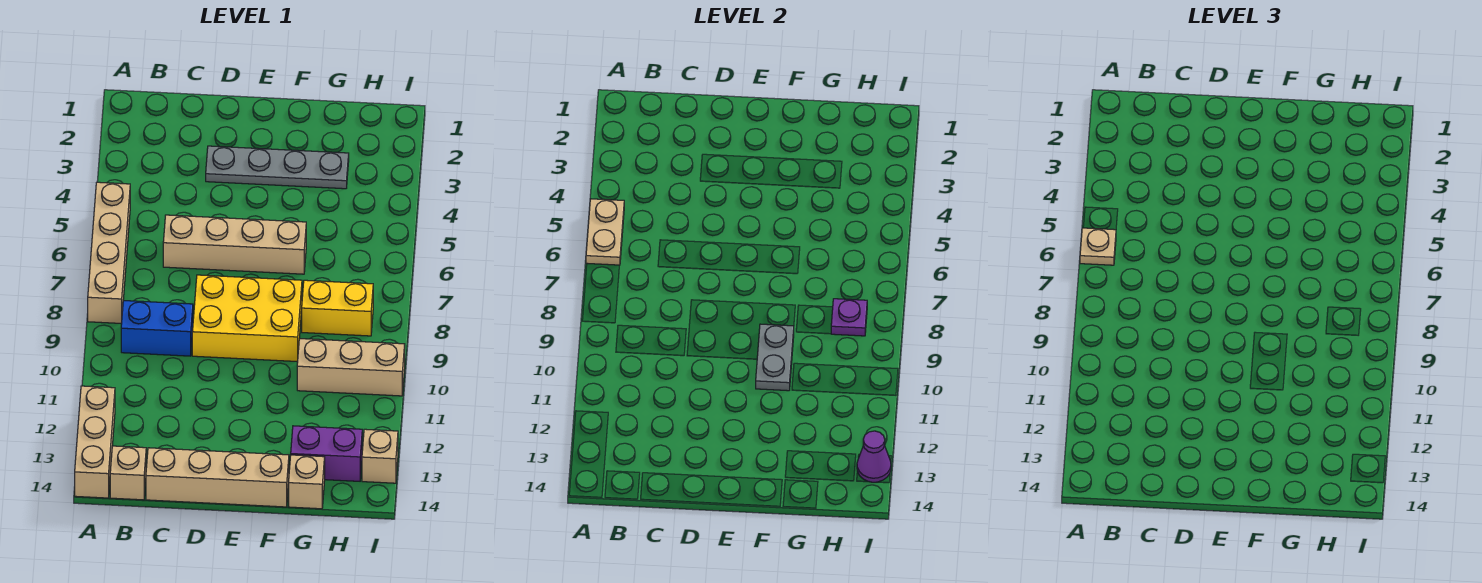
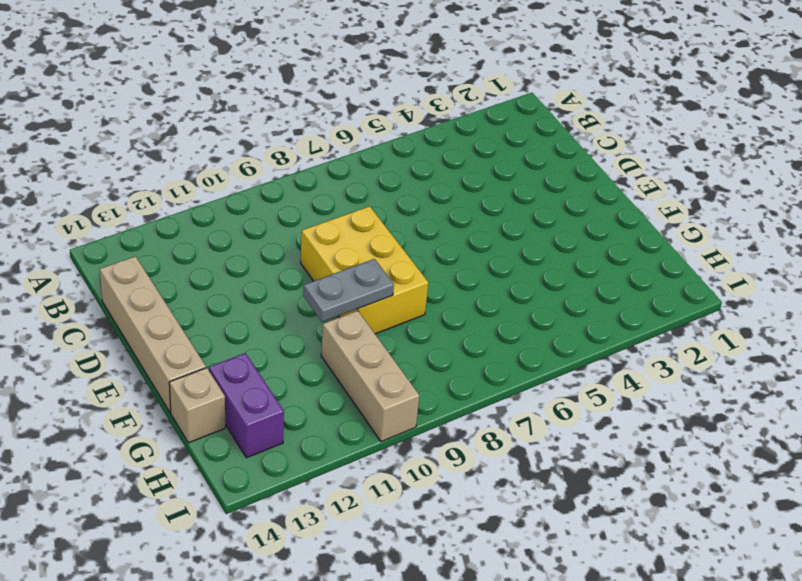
none -> tan 1x4 brick [88,182,130,324]
none -> tan 1x3 brick [75,386,115,498]
none -> blue 1x2 brick [121,301,193,356]

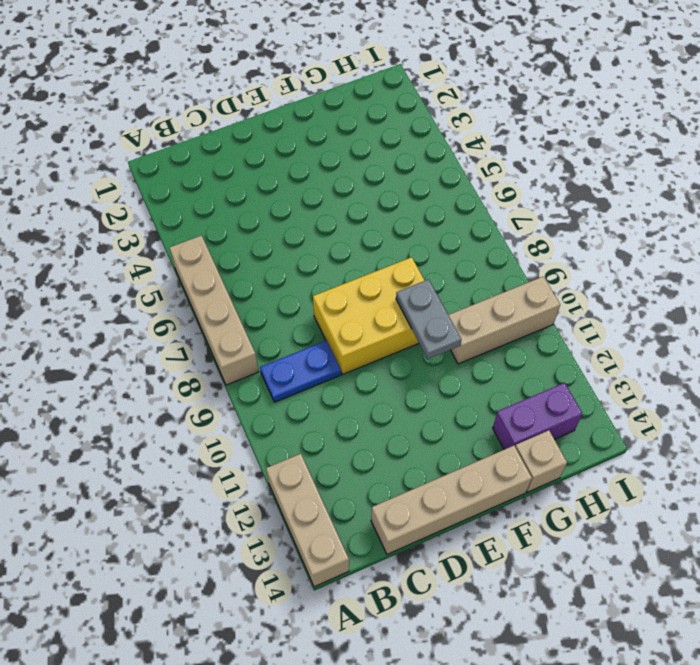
blue 1x2 plate [260,340,341,402] -> blue 1x2 brick [121,301,193,356]
none -> tan 1x1 brick [110,446,146,500]
none -> tan 1x4 brick [163,215,306,274]
none -> grey 1x4 plate [206,146,349,189]

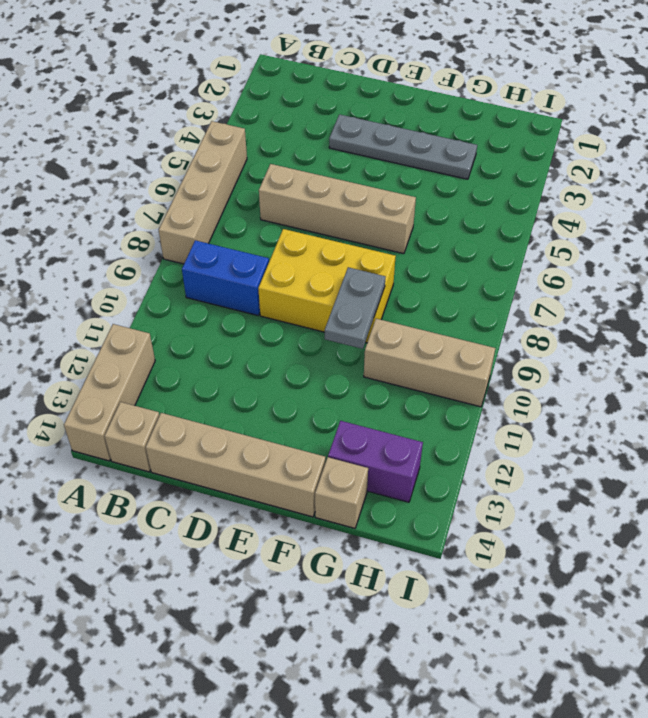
none -> yellow 1x2 brick [302,280,373,336]
none -> tan 1x1 brick [362,429,398,483]
none -> tan 1x2 plate [586,199,624,265]

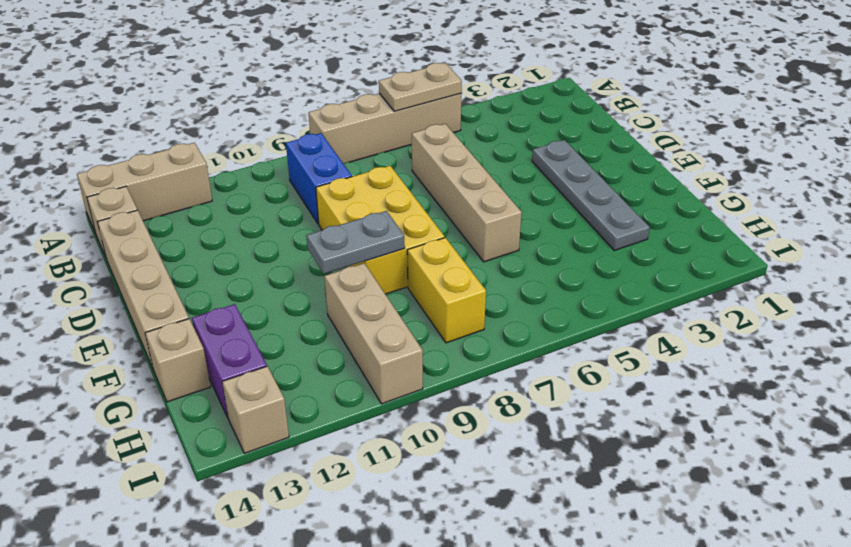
none -> purple 1x1 plate [831,299,867,336]
none -> purple 1x1 cone [857,431,891,482]
none -> tan 1x1 plate [1080,228,1116,265]

